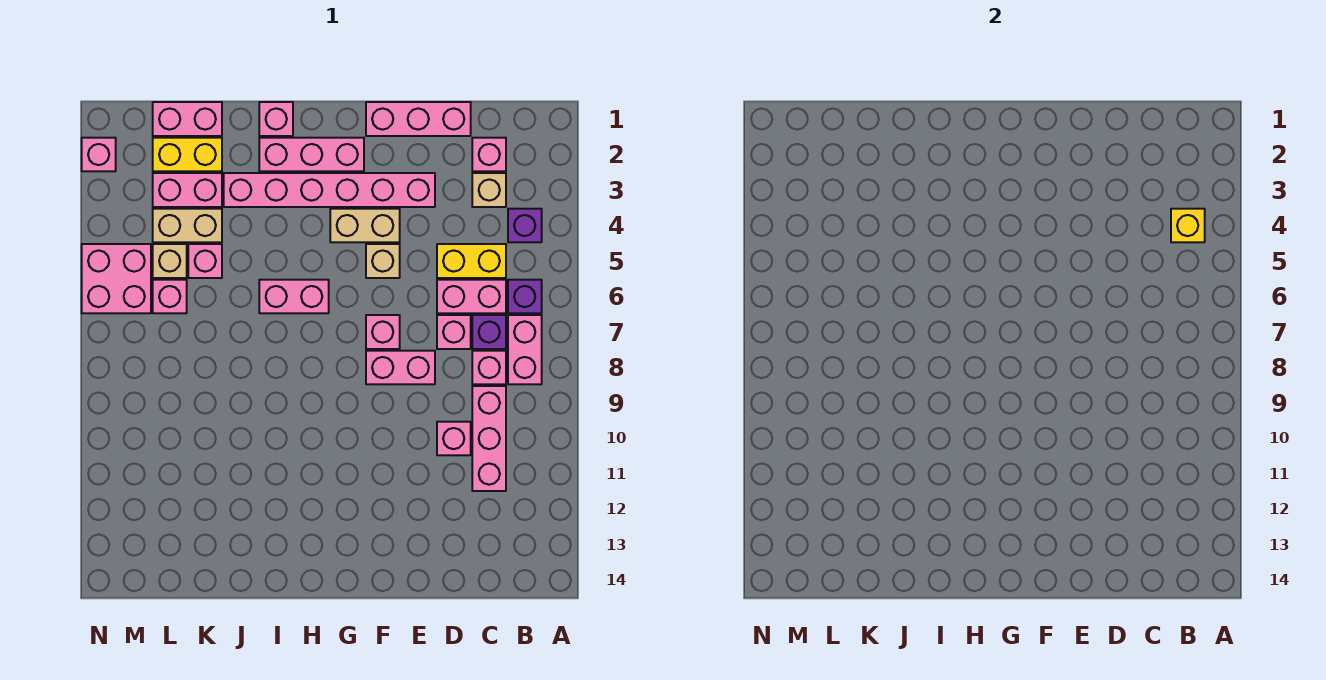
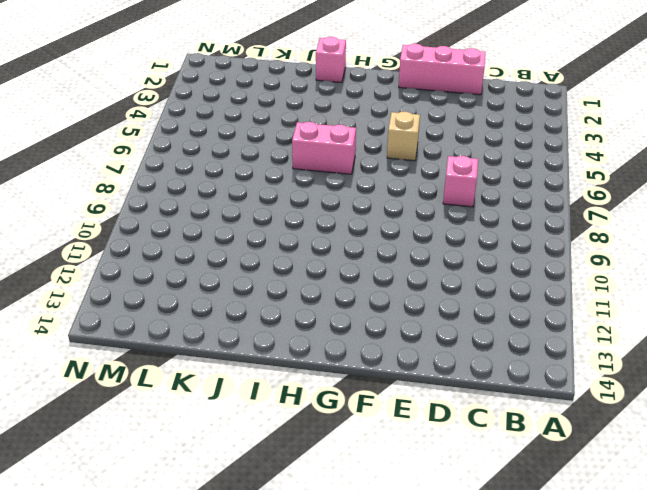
none -> purple 1x1 brick [508,209,542,242]
none -> purple 1x1 brick [508,280,542,313]
none -> pink 1x2 brick [508,315,542,384]
none -> pink 1x1 brick [472,138,506,171]

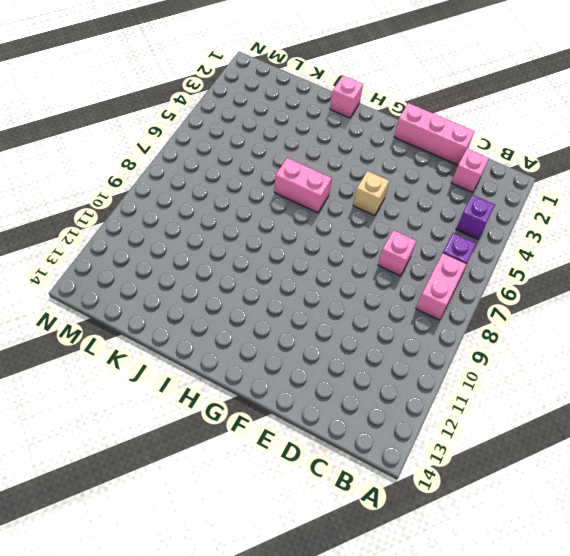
none -> tan 1x1 brick [472,173,506,207]
none -> yellow 1x2 brick [437,244,506,278]
none -> pink 1x2 brick [437,280,506,313]
none -> purple 1x1 brick [472,315,506,349]

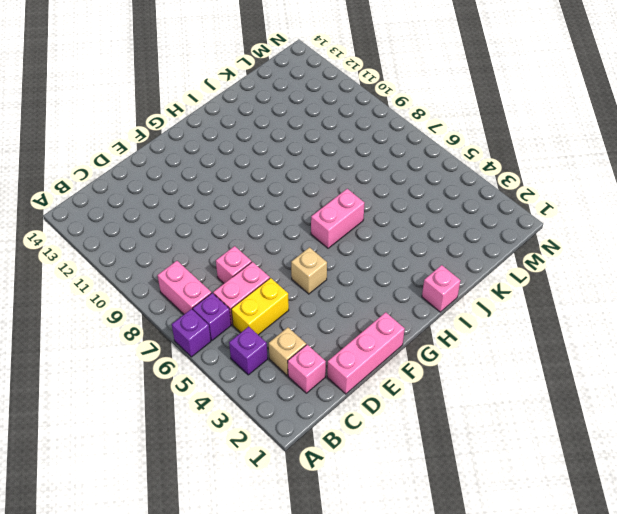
purple 1x1 brick [172,309,211,357] -> purple 1x1 brick moved to [472,315,506,349]
none -> pink 1x1 brick [472,351,506,384]
none -> pink 1x3 brick [472,386,506,491]
none -> pink 1x1 brick [437,422,471,455]
none -> pink 1x6 brick [224,173,435,207]

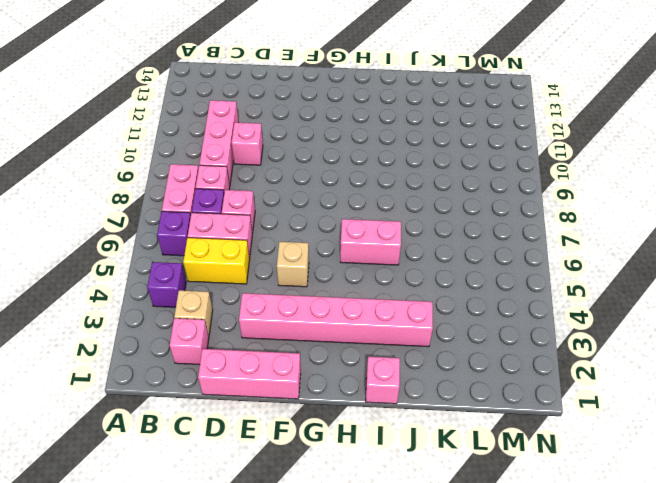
none -> pink 1x2 brick [366,351,435,384]
none -> tan 1x2 brick [330,209,400,242]
none -> pink 1x1 brick [366,315,400,349]
none -> pink 1x3 brick [259,138,364,171]

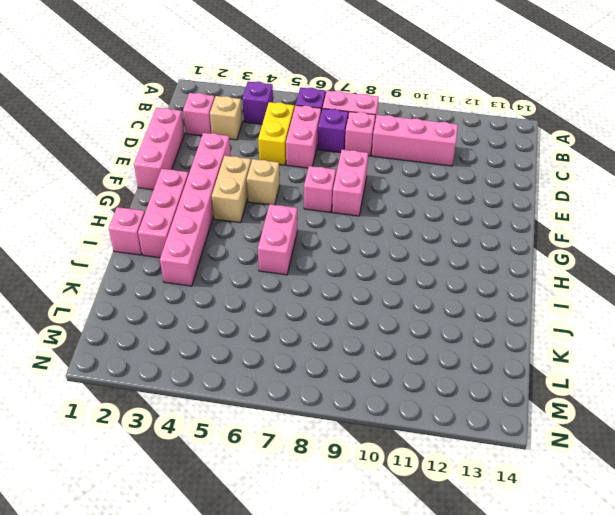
none -> pink 1x1 brick [437,315,471,349]
none -> pink 1x1 brick [437,422,471,455]
none -> pink 1x2 brick [153,102,222,136]
none -> yellow 1x2 brick [153,138,222,171]

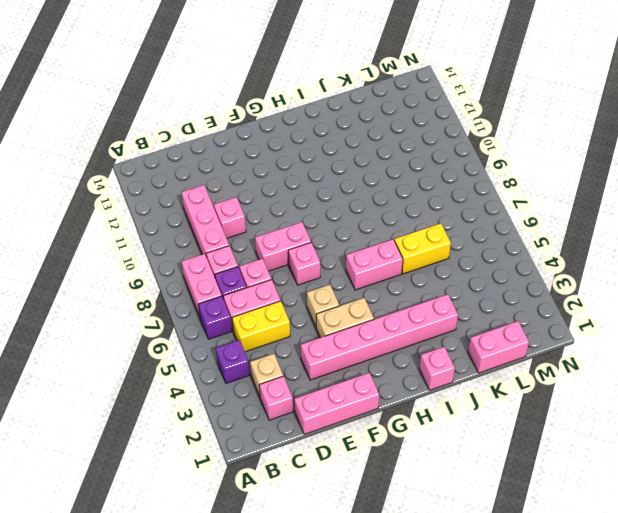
yellow 1x2 brick [394,223,451,274] -> yellow 1x2 brick moved to [153,138,222,171]
none -> pink 1x3 brick [259,138,364,171]
none -> pink 1x2 brick [153,173,222,207]
none -> tan 1x2 brick [153,209,222,242]
none -> pink 1x1 brick [188,244,222,278]

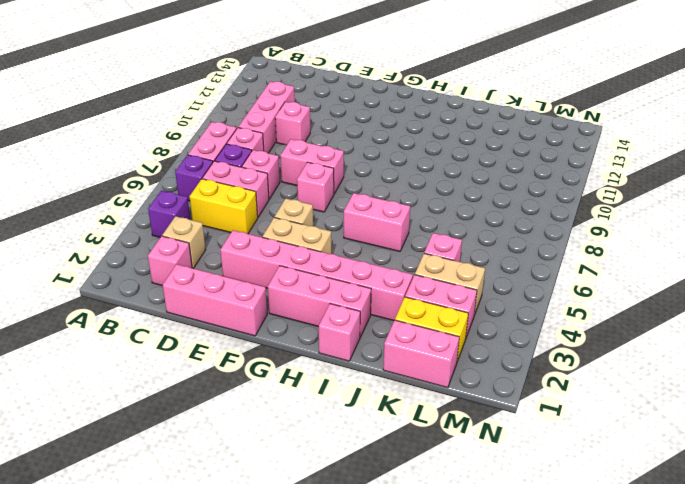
none -> tan 1x1 brick [153,244,187,278]
none -> pink 1x1 brick [153,280,187,313]
none -> pink 2x2 brick [82,244,151,313]
none -> pink 1x1 brick [82,138,116,171]

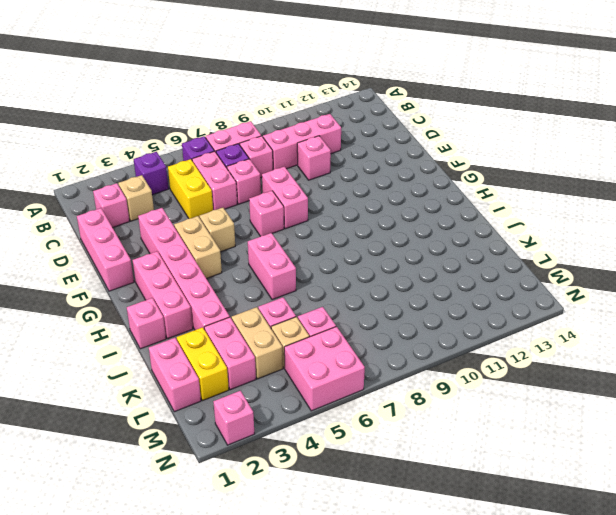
none -> yellow 1x1 brick [1171,209,1205,242]

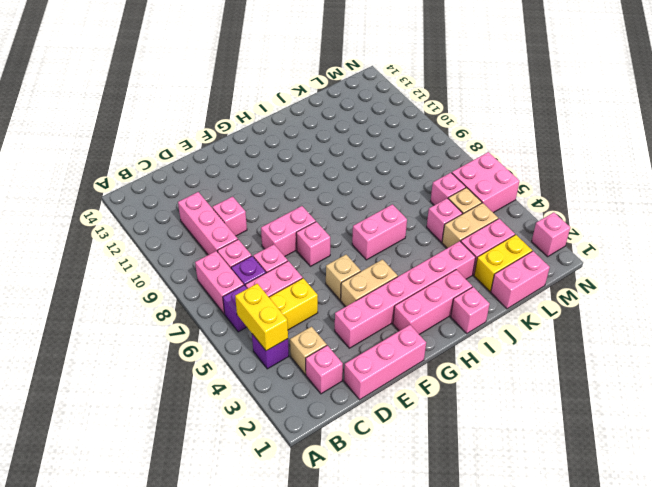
yellow 1x2 brick [235,284,288,351] -> yellow 1x1 brick [1171,209,1205,242]

